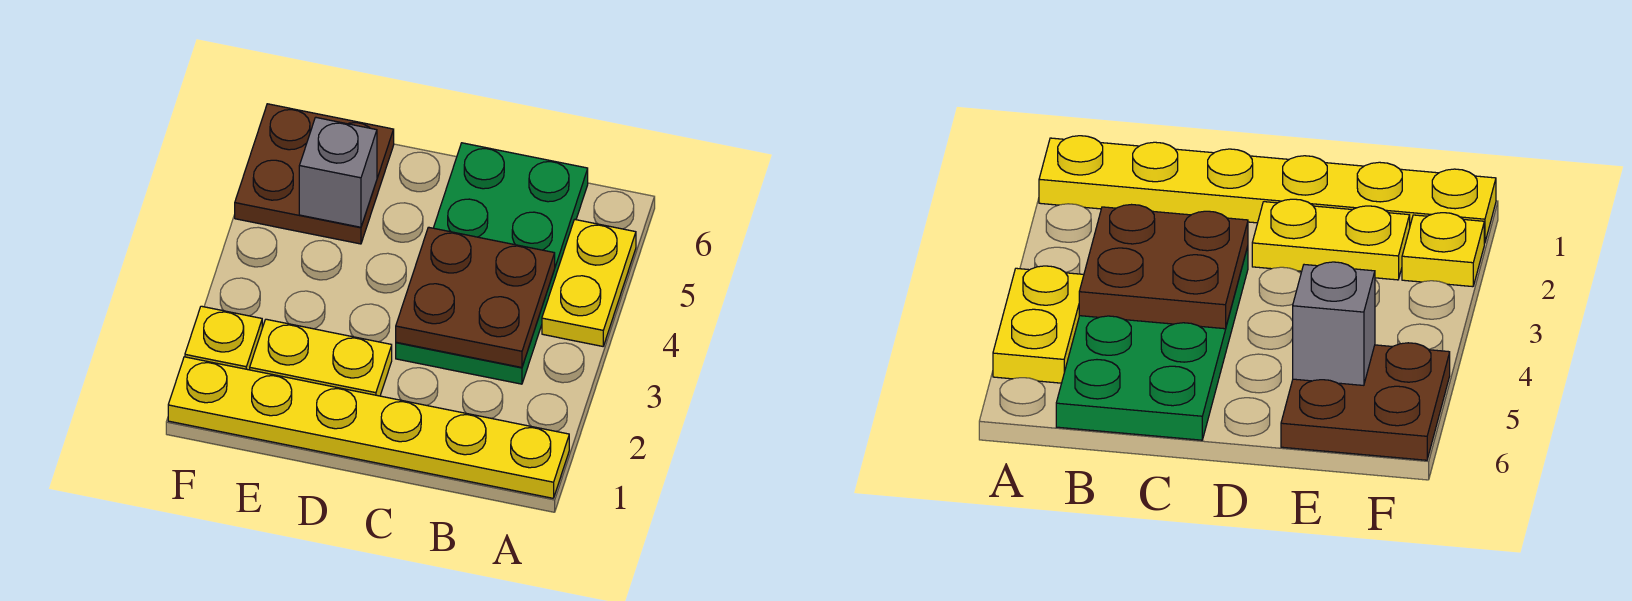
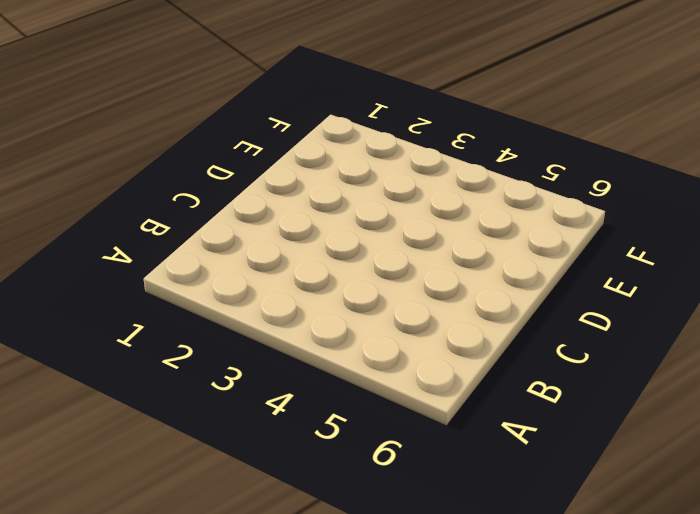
none -> yellow 1x6 plate [168,357,569,498]
none -> yellow 1x2 plate [542,219,636,346]

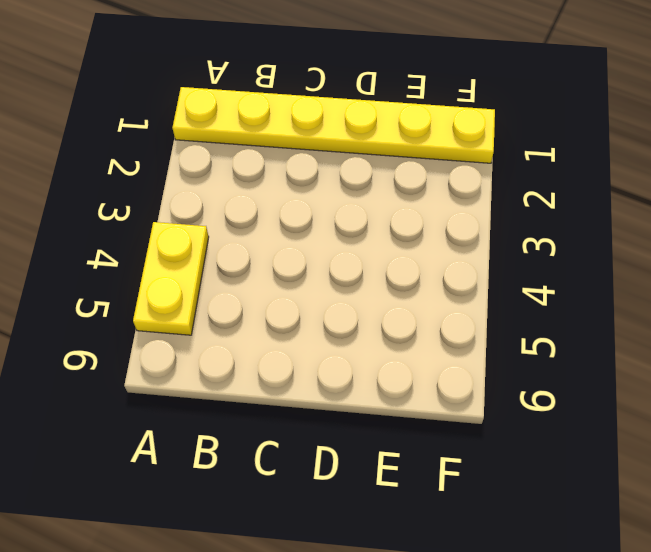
none -> green 2x4 plate [396,143,588,384]
none -> yellow 1x2 plate [250,319,392,396]

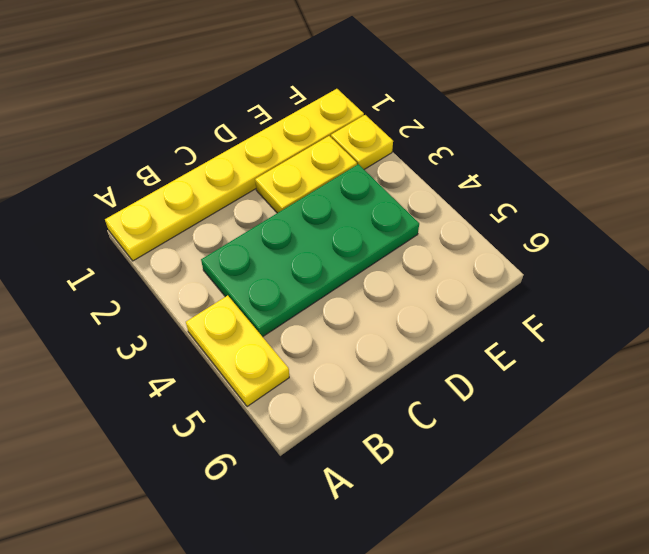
green 2x4 plate [201,164,419,337] -> green 2x4 plate turned to [396,143,588,384]
none -> brown 2x2 plate [235,104,394,244]
none -> brown 2x2 plate [396,227,555,367]

